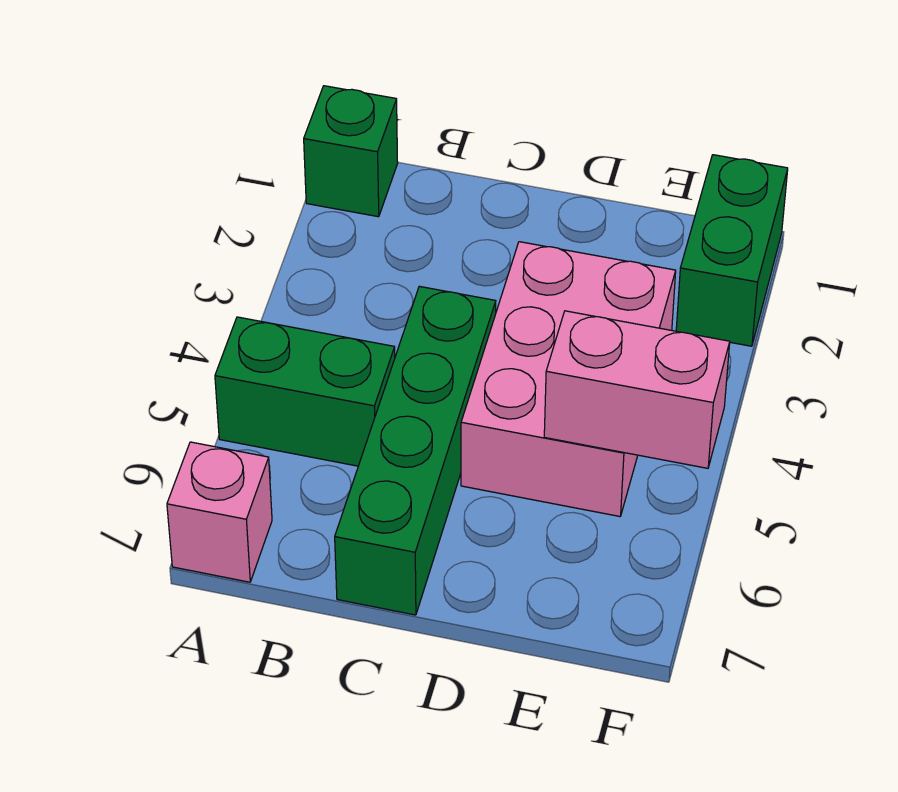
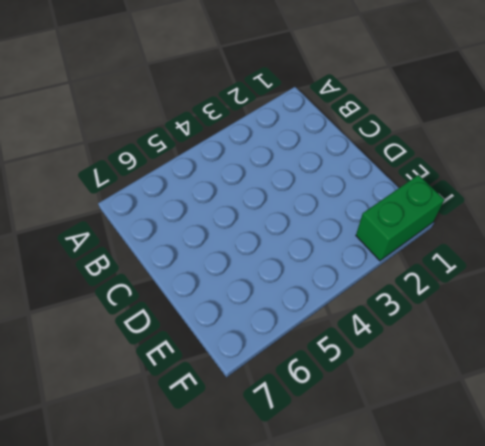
none -> green 1x1 brick [304,86,398,217]
none -> green 1x2 brick [215,317,395,466]

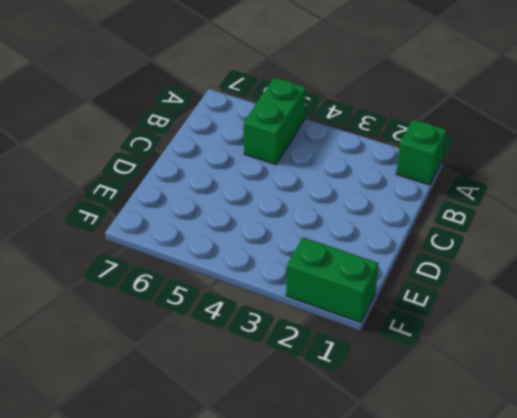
none -> pink 1x1 brick [167,442,272,582]
none -> green 1x4 brick [335,286,496,615]

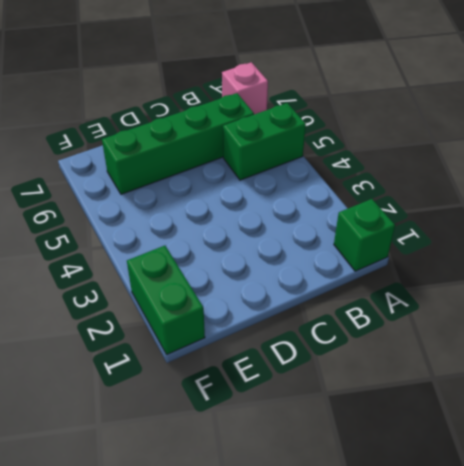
green 1x4 brick [102,93,254,194] -> green 1x4 brick turned to [335,286,496,615]
none -> pink 2x3 brick [461,242,676,516]
none -> pink 1x2 brick [544,311,730,468]

